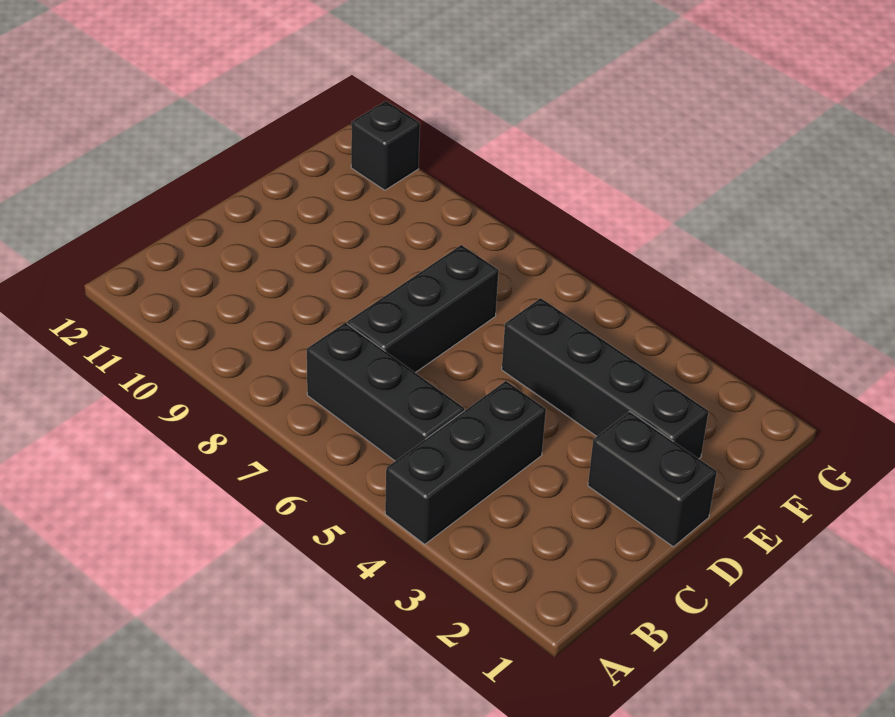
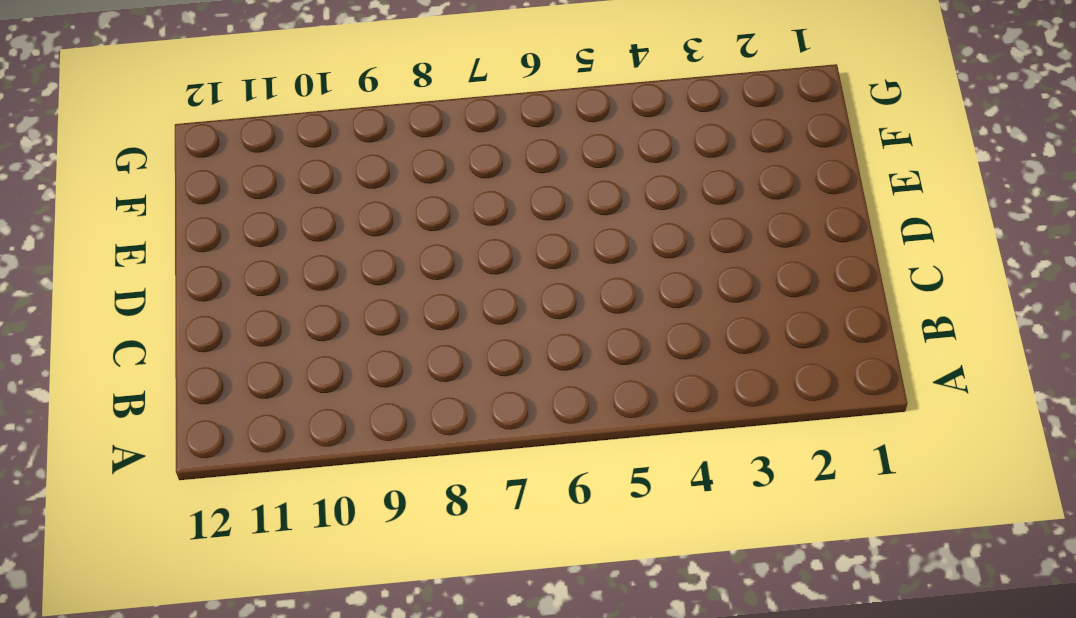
none -> black 1x3 brick [385,381,546,544]
none -> black 1x3 brick [307,323,464,461]

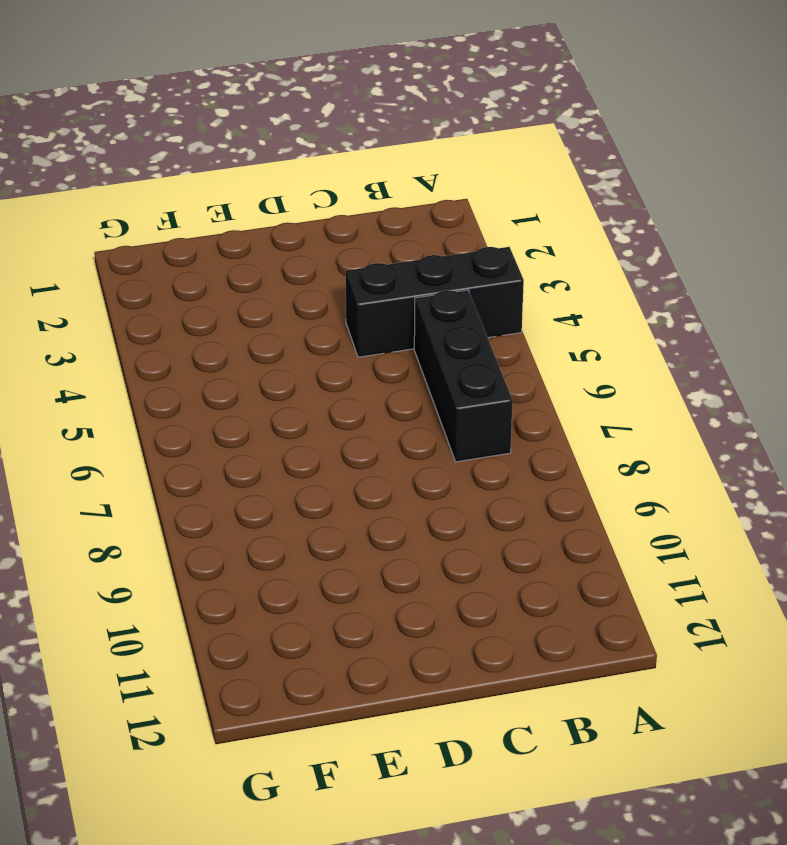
none -> black 1x3 brick [347,245,499,373]
none -> black 1x2 brick [588,412,717,547]

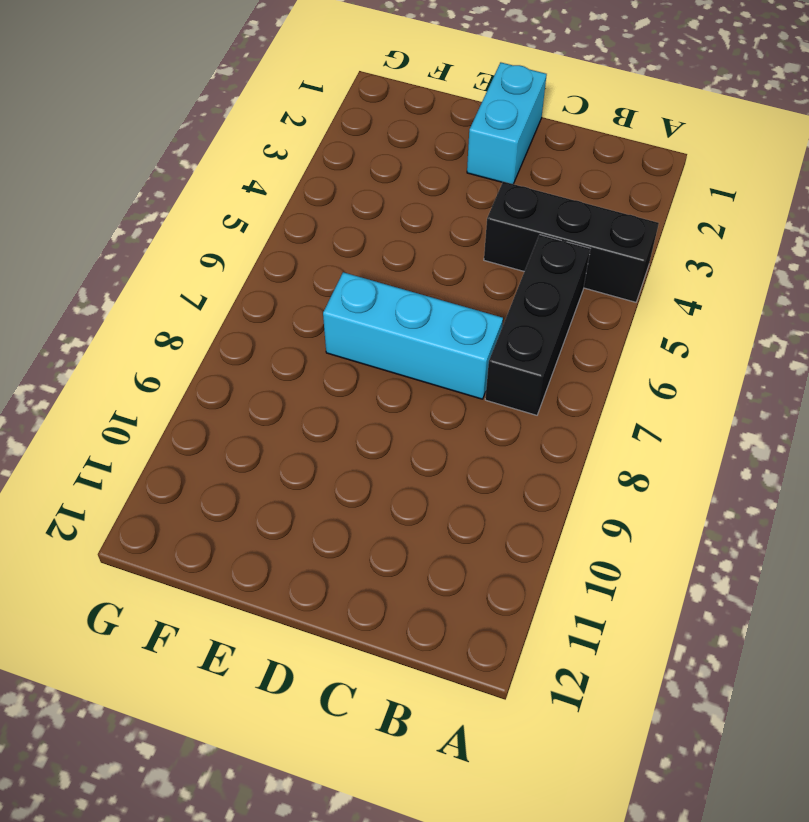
cyan 1x3 brick [323,272,503,399] -> black 1x3 brick [347,245,499,373]
cyan 1x2 brick [467,62,547,184] -> black 1x2 brick [588,412,717,547]
none -> black 1x4 brick [502,298,709,459]
none -> black 1x1 brick [351,101,420,190]

